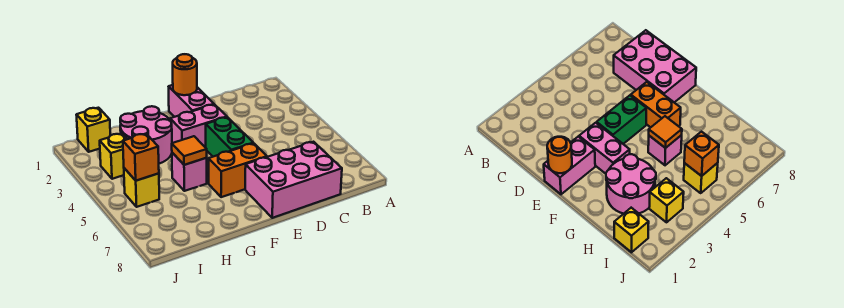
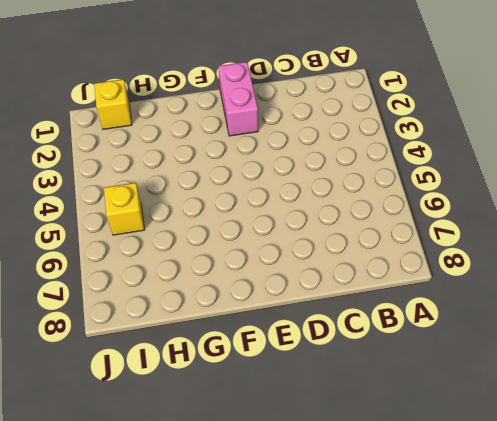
none -> pink 2x3 brick [245,142,342,218]
none -> pink 1x2 brick [170,104,227,148]
none -> green 1x2 brick [206,117,253,157]

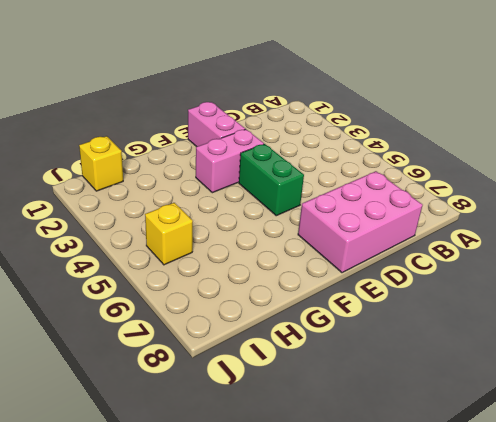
none -> orange 1x2 brick [209,143,267,197]
none -> pink 2x2 round brick [120,106,172,164]
none -> pink 1x1 brick [172,153,207,191]

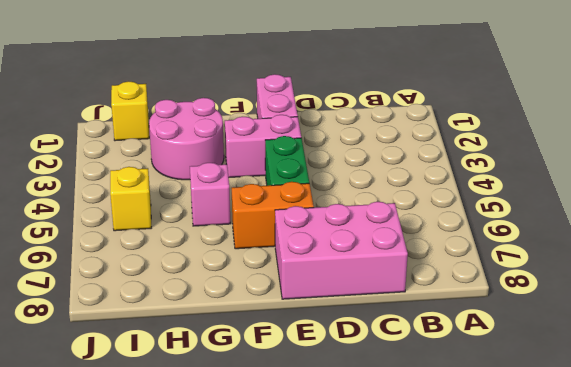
none -> yellow 1x1 brick [100,134,127,179]
none -> orange 1x1 round brick [173,54,197,95]
none -> orange 1x1 tile [172,136,207,165]

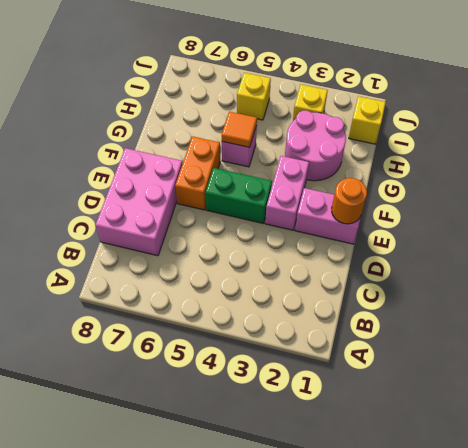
none -> orange 1x1 brick [123,134,159,181]

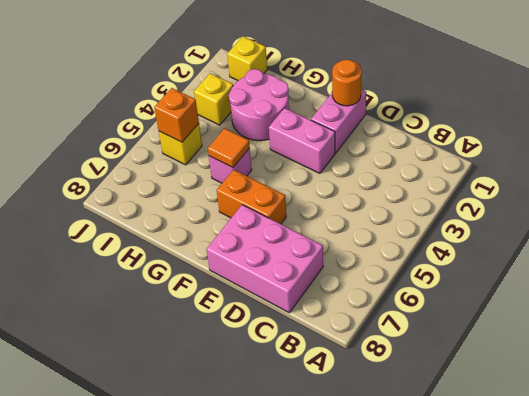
none -> green 1x2 brick [206,117,253,157]

